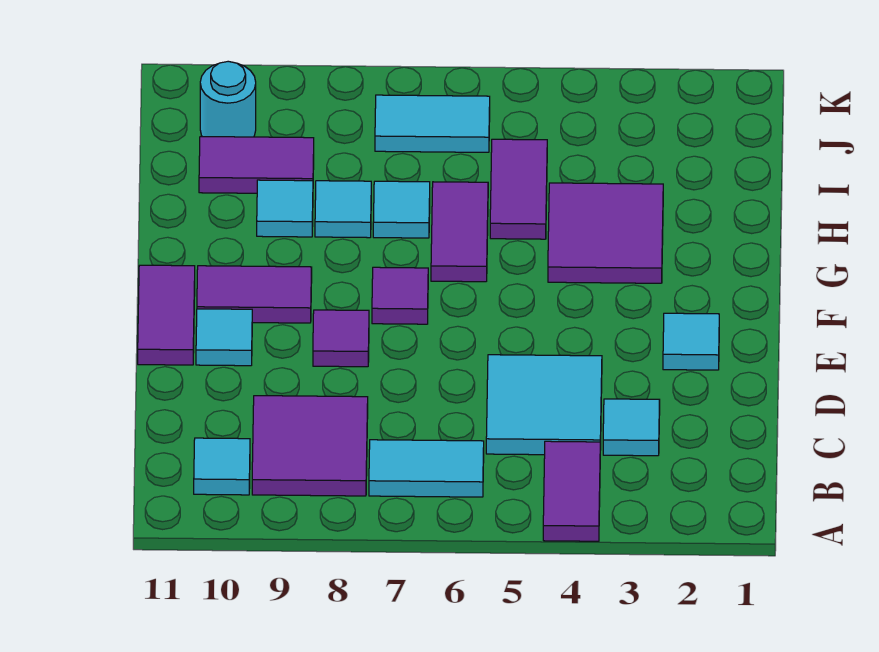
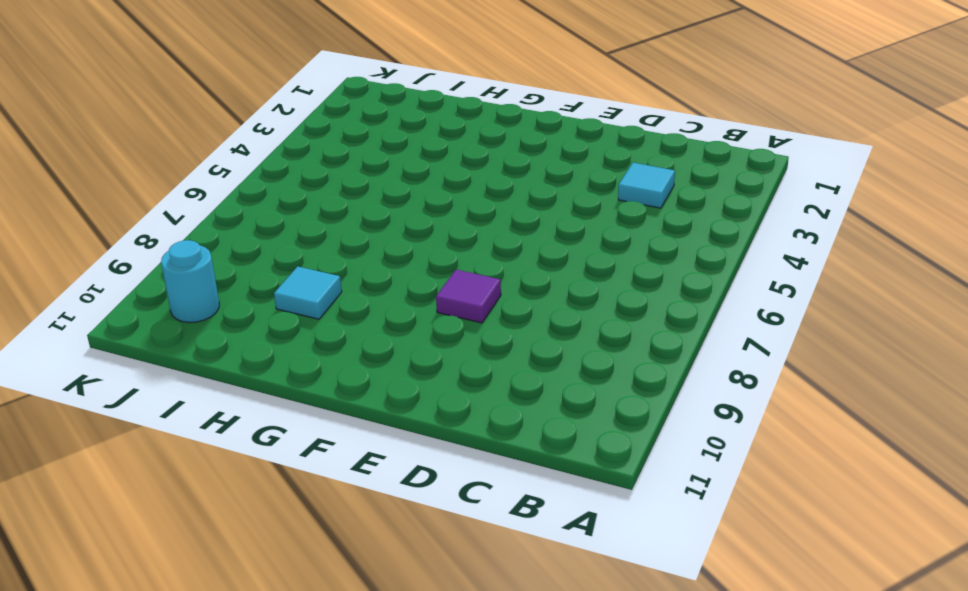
none -> purple 1x2 tile [543,441,600,541]
none -> cyan 1x2 tile [369,440,484,497]
none -> purple 2x2 tile [252,396,368,496]

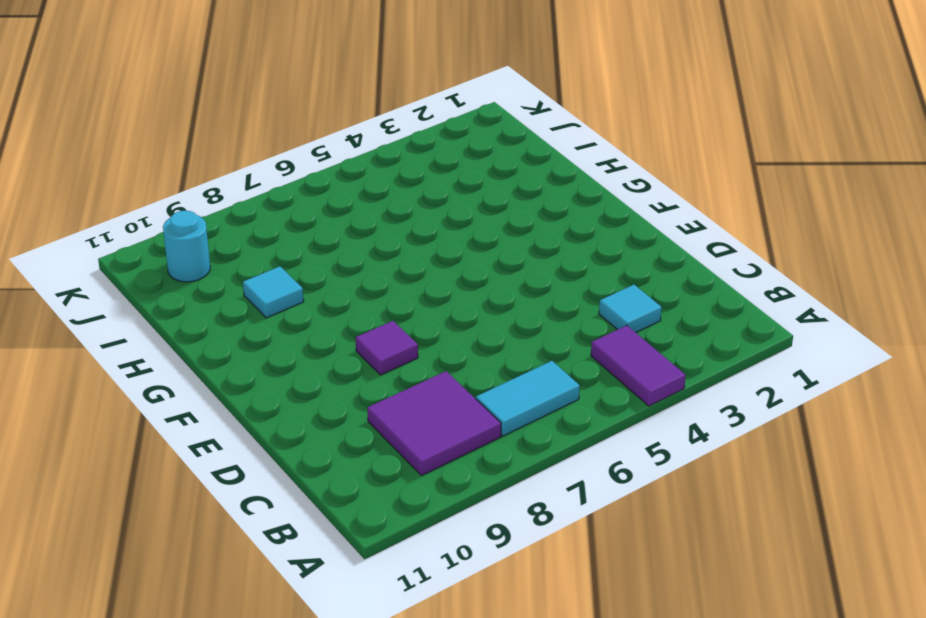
none -> cyan 1x1 tile [194,438,250,495]
none -> cyan 2x2 tile [486,355,602,455]
none -> cyan 1x1 tile [663,313,719,370]

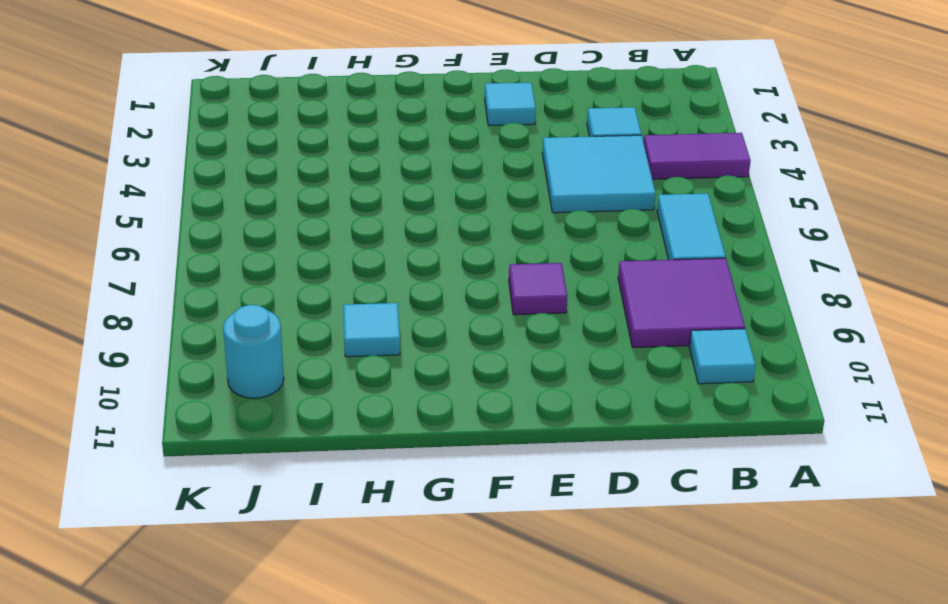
none -> cyan 1x1 tile [196,309,252,366]
none -> purple 1x2 tile [138,265,195,365]
none -> purple 1x1 tile [372,267,428,324]

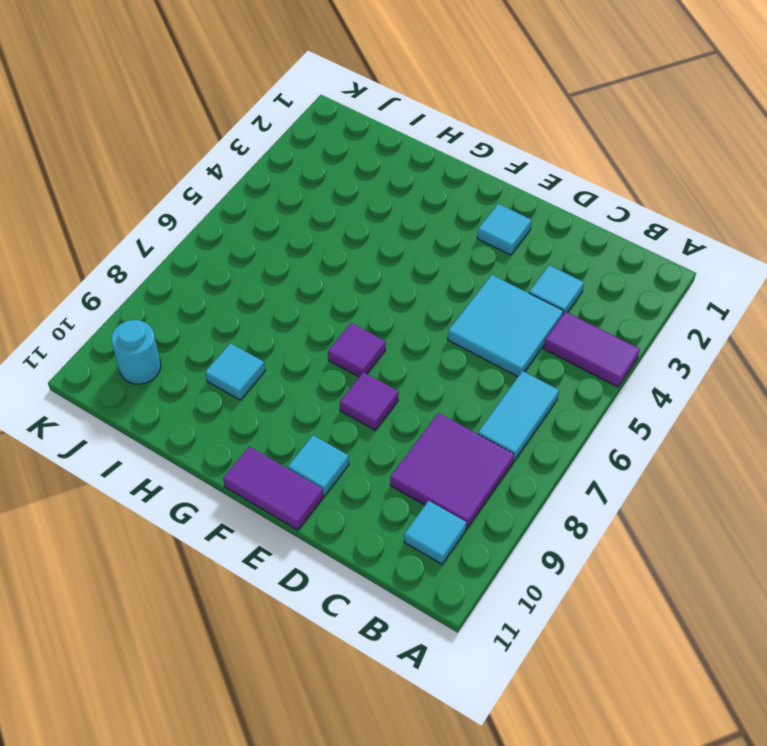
none -> purple 1x2 tile [197,266,312,323]
none -> purple 2x2 tile [548,183,663,283]
none -> purple 1x2 tile [431,182,488,282]

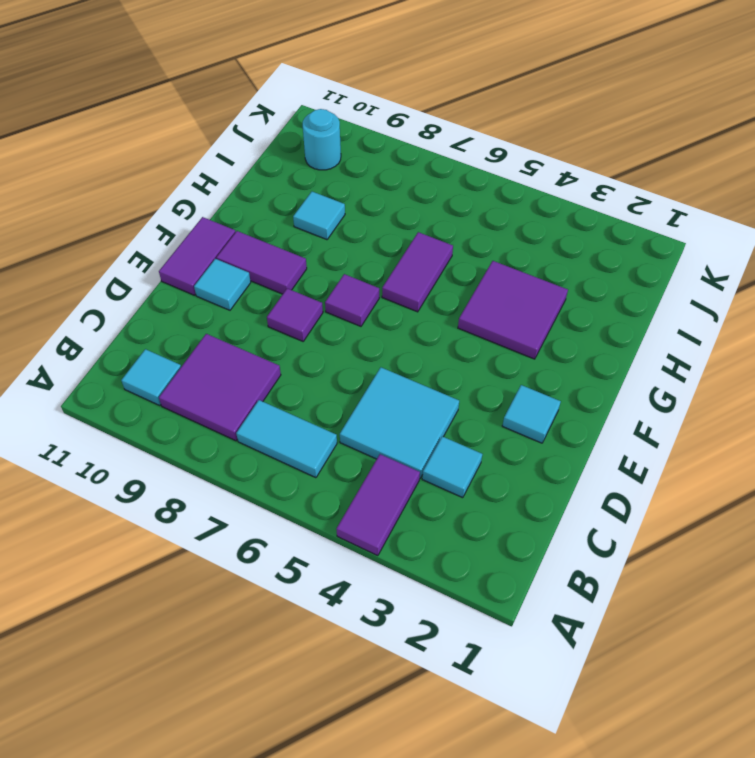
none -> purple 1x2 tile [490,139,547,239]
none -> cyan 1x1 tile [373,181,430,238]
none -> cyan 1x1 tile [315,181,371,238]

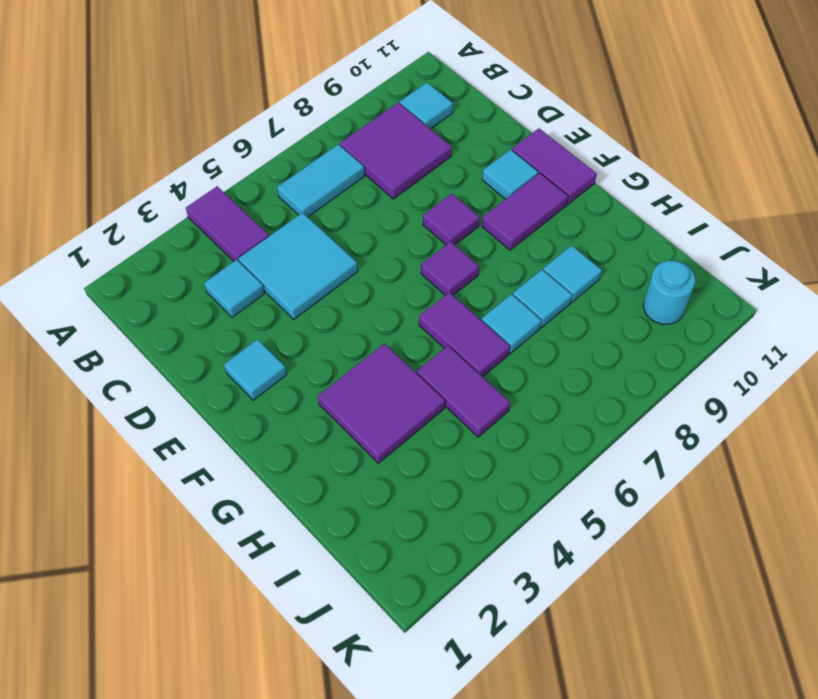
none -> purple 1x2 tile [199,137,314,193]
none -> cyan 1x2 tile [375,95,490,152]

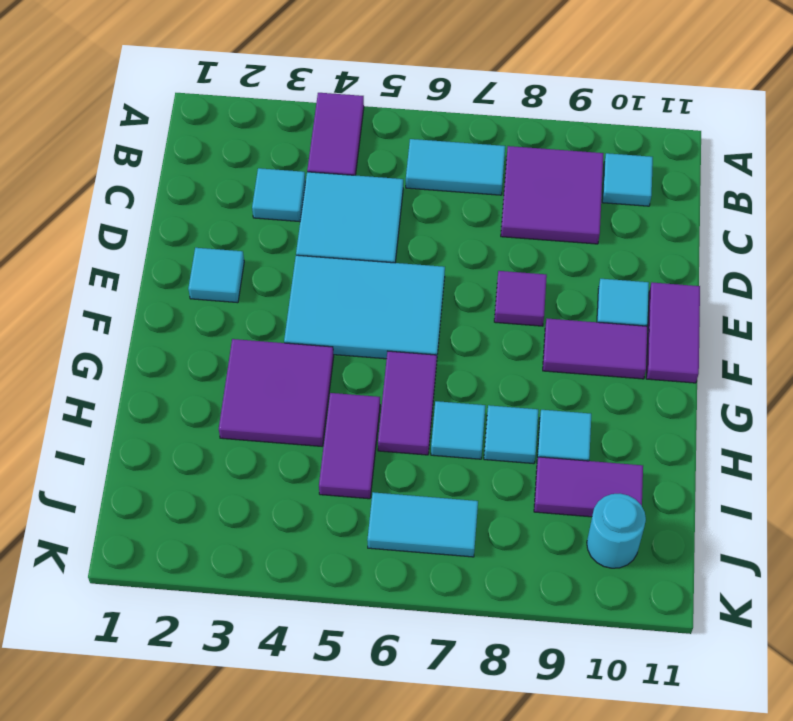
cyan 2x3 tile [284,255,445,359] -> none
none -> purple 1x1 tile [372,267,428,324]

